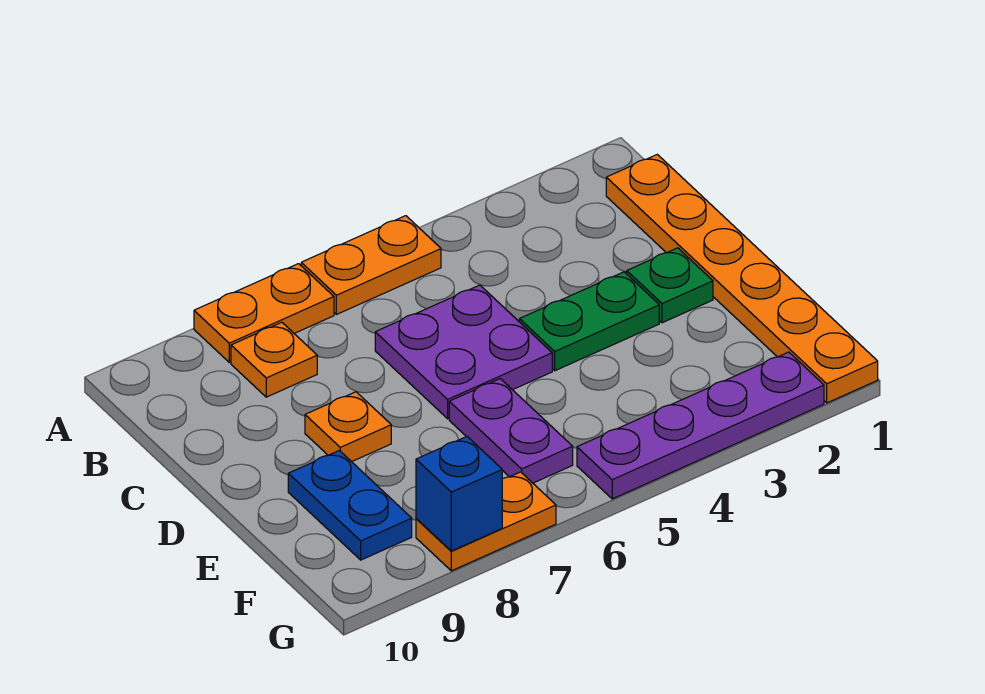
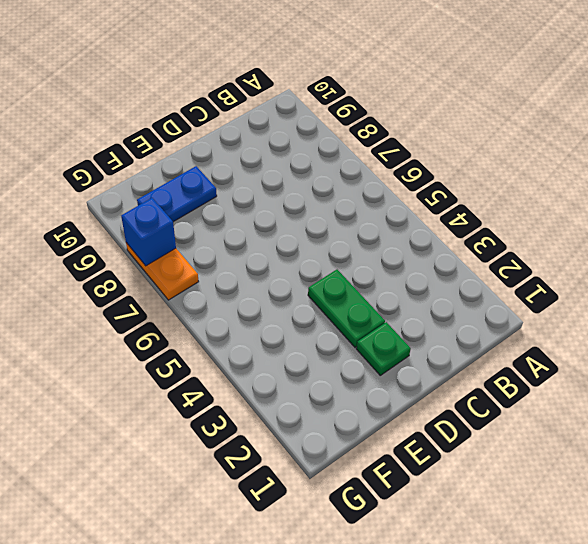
none -> orange 1x2 plate [301,216,441,314]
none -> orange 1x2 plate [194,264,334,362]
none -> orange 1x6 plate [606,154,878,403]

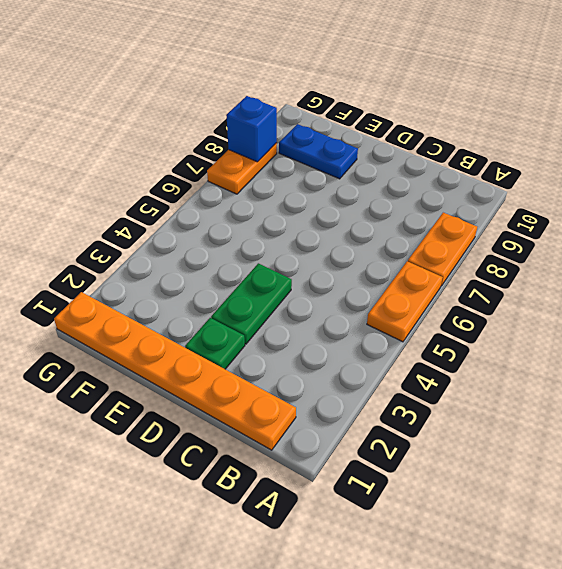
none -> orange 1x1 plate [231,322,317,397]
none -> purple 2x2 plate [375,285,552,419]
none -> orange 1x1 plate [305,392,391,462]

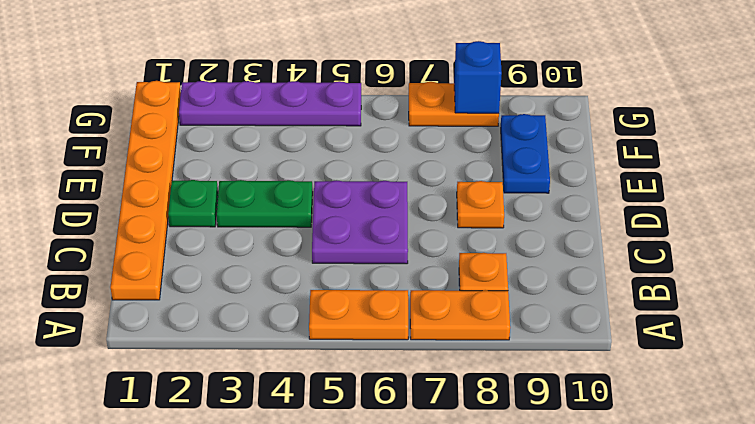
none -> purple 1x2 plate [449,379,573,483]

